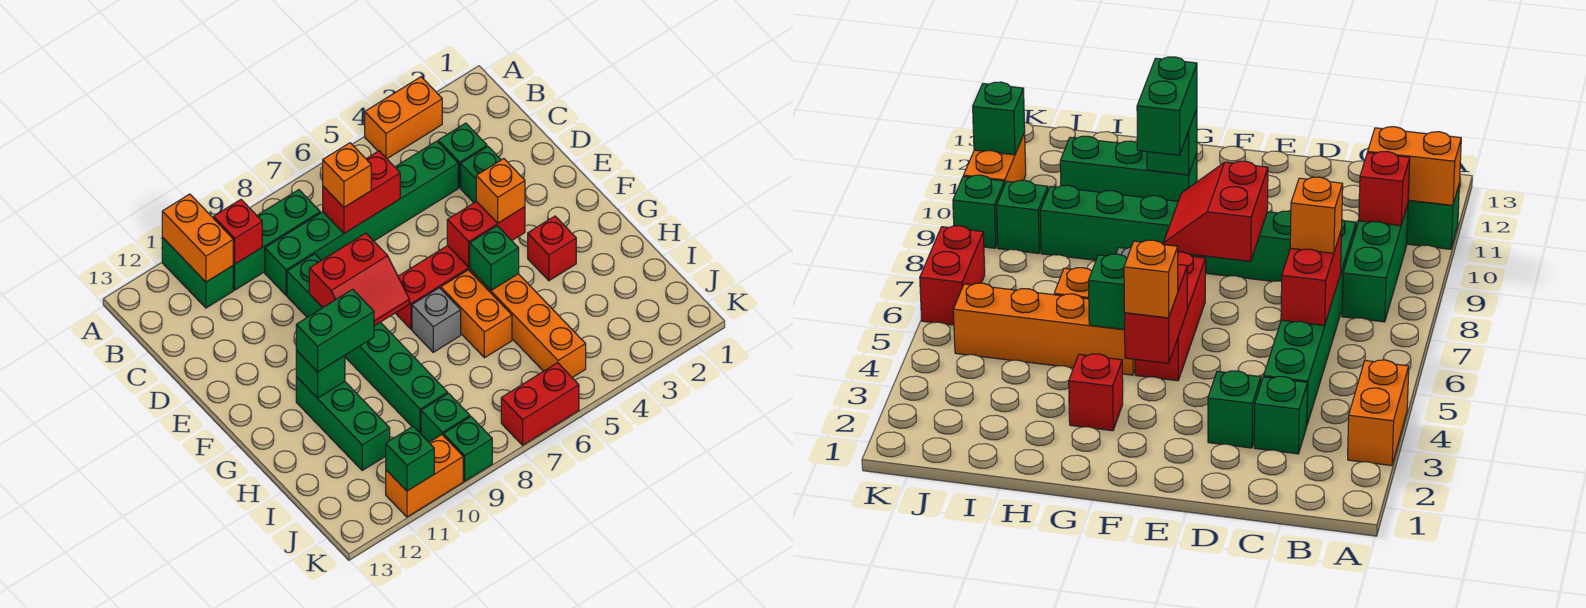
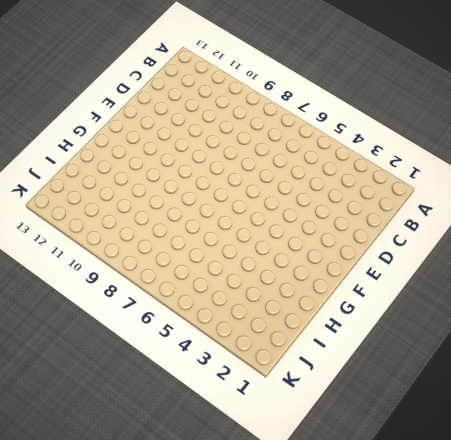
none -> orange 1x2 brick [365,77,442,159]
none -> green 1x2 brick [162,237,233,308]
none -> green 1x3 brick [233,190,320,290]

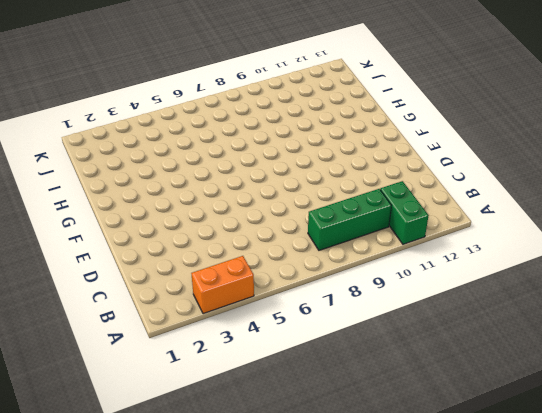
none -> green 1x1 brick [438,123,487,188]
none -> green 1x6 brick [265,141,458,295]
none -> green 1x1 brick [461,147,501,203]

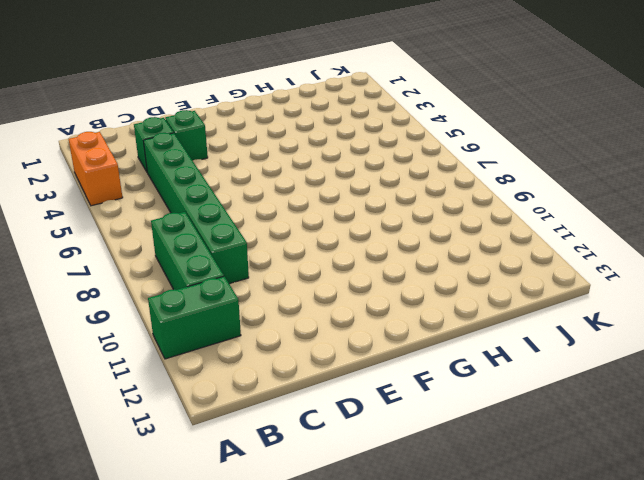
none -> green 1x6 brick [287,254,448,434]
none -> red 1x3 brick [396,246,470,329]
none -> red 1x1 brick [528,216,576,281]

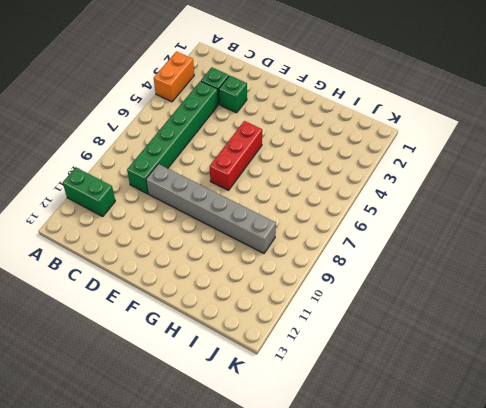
grey 1x6 brick [146,164,276,253] -> green 1x6 brick [287,254,448,434]
none -> green 1x3 brick [233,190,320,290]
none -> red 1x1 brick [528,216,576,281]
none -> orange 1x4 brick [470,269,586,377]

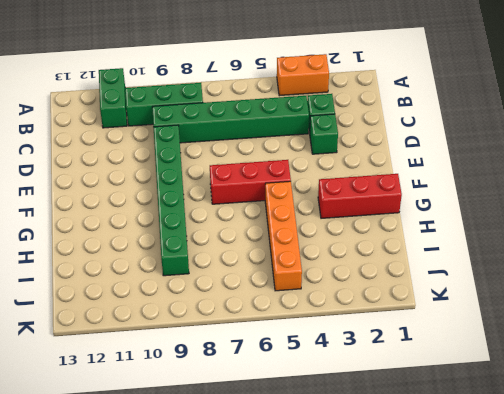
red 1x3 brick [318,174,402,218] -> red 1x1 brick [528,216,576,281]
none -> orange 1x2 brick [441,270,512,358]
none -> grey 1x1 brick [412,288,461,352]
none -> green 1x3 brick [296,377,390,470]

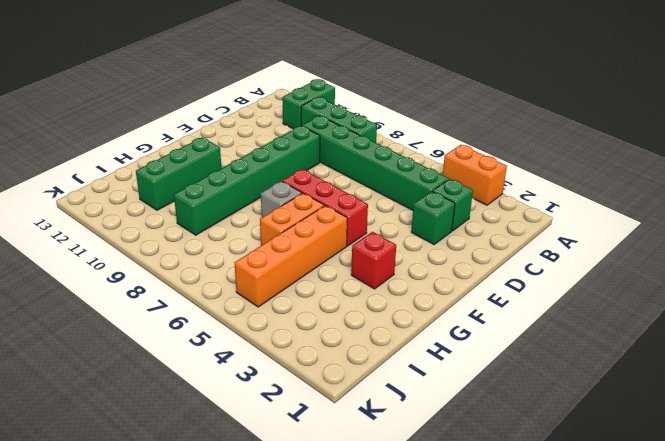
none -> green 1x1 brick [421,393,470,442]
none -> red 1x2 brick [501,363,579,445]
none -> green 1x1 brick [443,417,492,481]

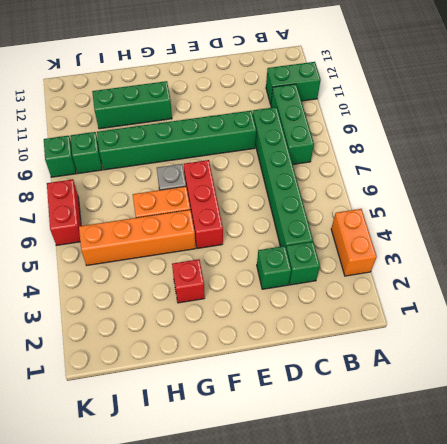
none -> orange 1x2 brick [386,435,463,517]
none -> orange 1x2 brick [162,194,233,282]
none -> red 1x1 brick [214,200,262,264]

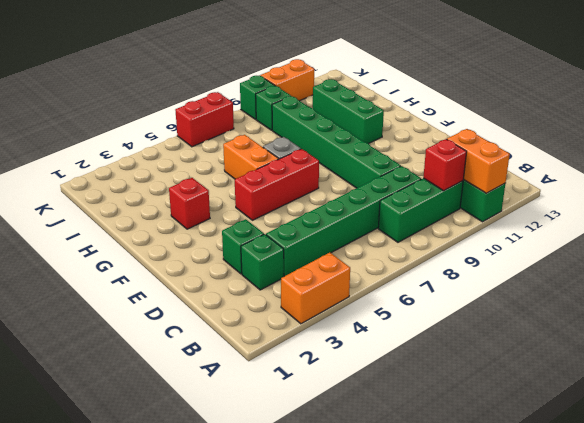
none -> orange 1x4 brick [470,269,586,377]
none -> red 1x2 brick [323,151,400,233]
none -> red 2x2 slope [309,233,409,326]

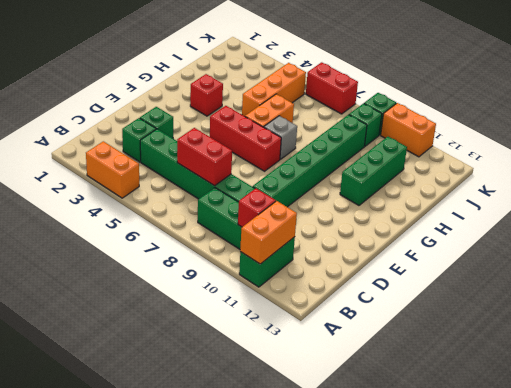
orange 1x3 brick [242,63,306,116] -> orange 1x4 brick [470,269,586,377]
none -> red 2x2 slope [309,233,409,326]
none -> red 1x2 brick [447,201,525,267]
none -> green 1x1 brick [470,226,519,290]

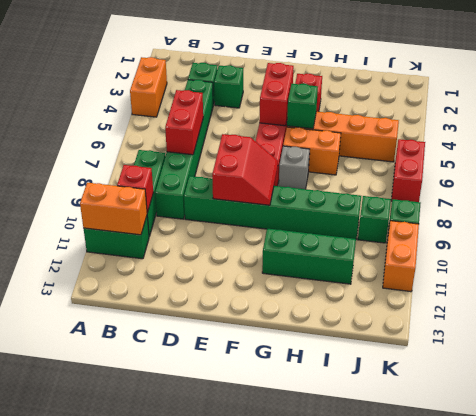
none -> green 1x1 brick [296,351,345,398]
none -> green 1x1 brick [386,427,434,491]
none -> orange 1x1 brick [323,143,371,207]

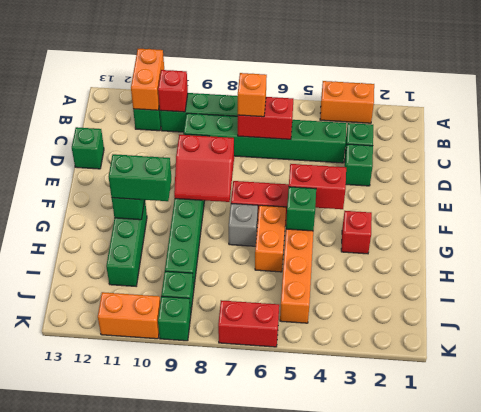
green 1x1 brick [72,127,104,169] -> green 1x1 brick moved to [386,427,434,491]
none -> orange 1x1 brick [476,159,525,223]

